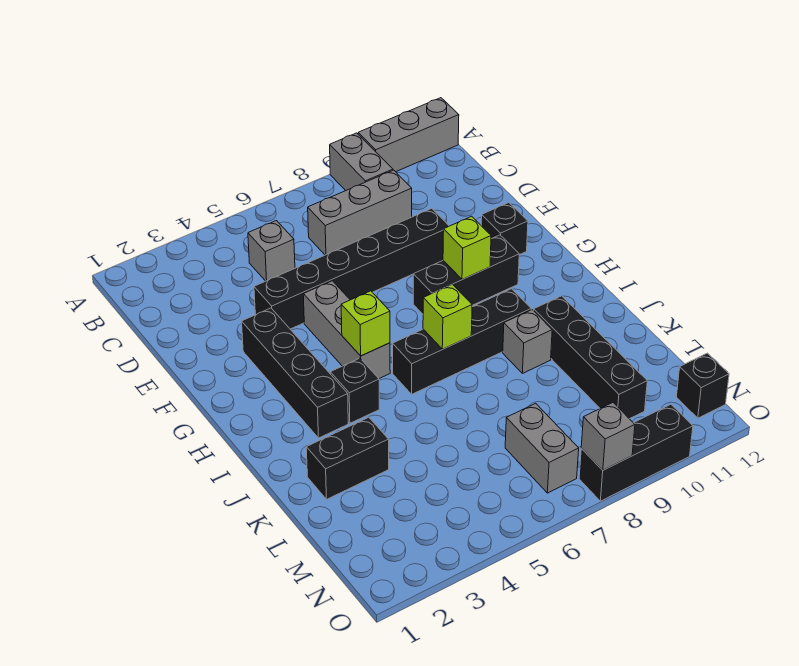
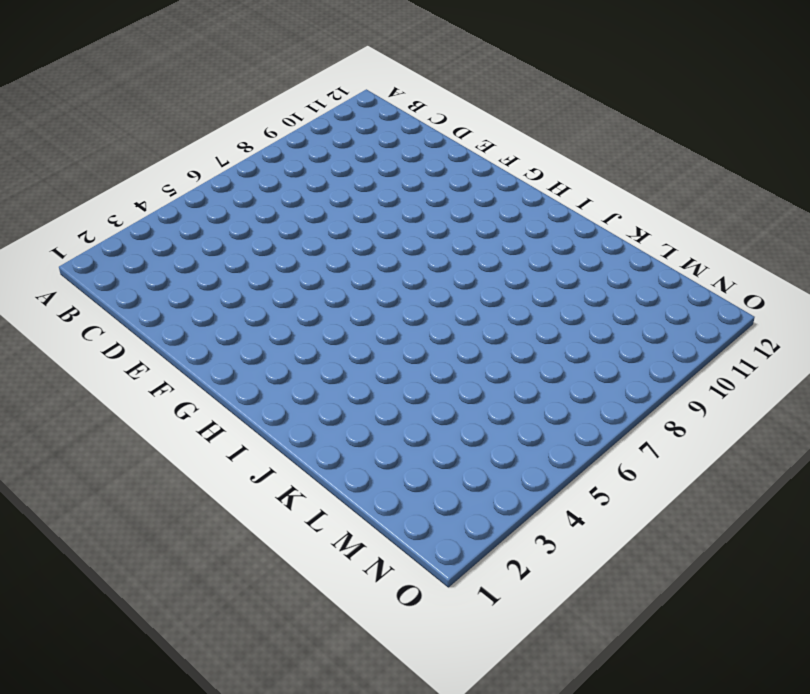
none -> grey 1x2 brick [330,133,393,191]
none -> grey 1x3 brick [358,98,459,172]
none -> grey 1x1 brick [248,221,295,281]

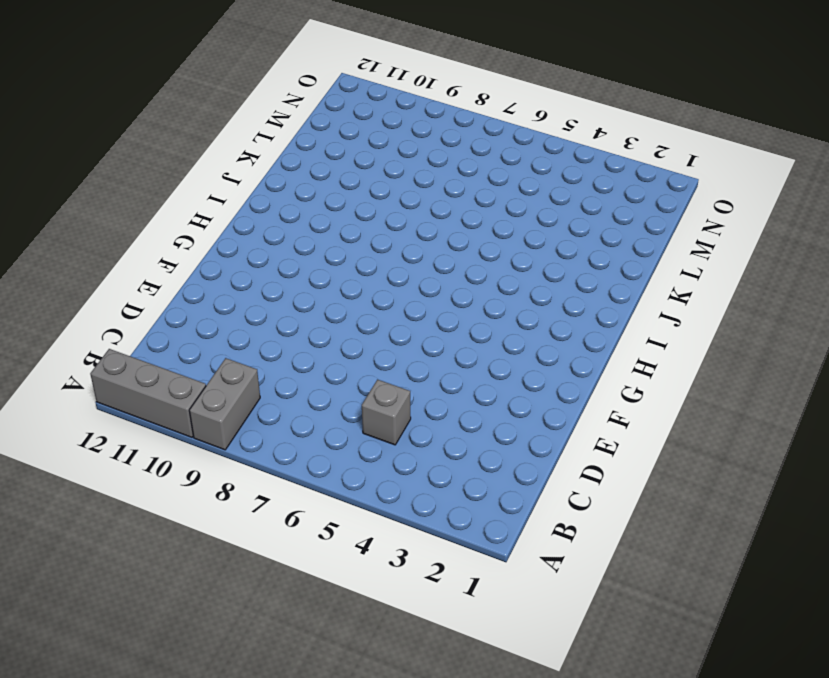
none -> grey 1x3 brick [308,170,412,255]
none -> black 1x6 brick [254,209,449,329]
none -> black 1x4 brick [242,308,348,438]

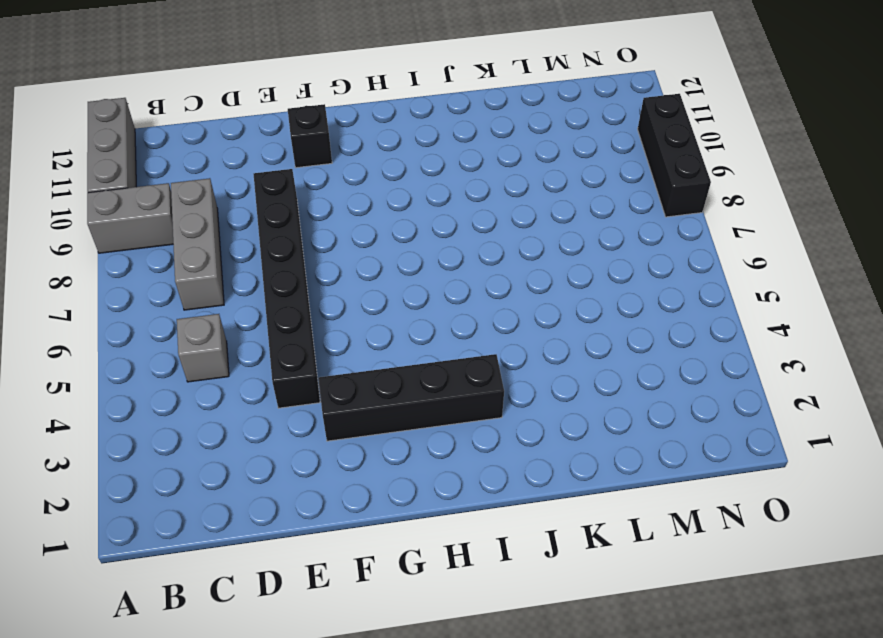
none -> grey 1x3 brick [303,281,390,378]
none -> black 1x3 brick [413,235,519,314]
none -> black 1x1 brick [330,358,379,423]

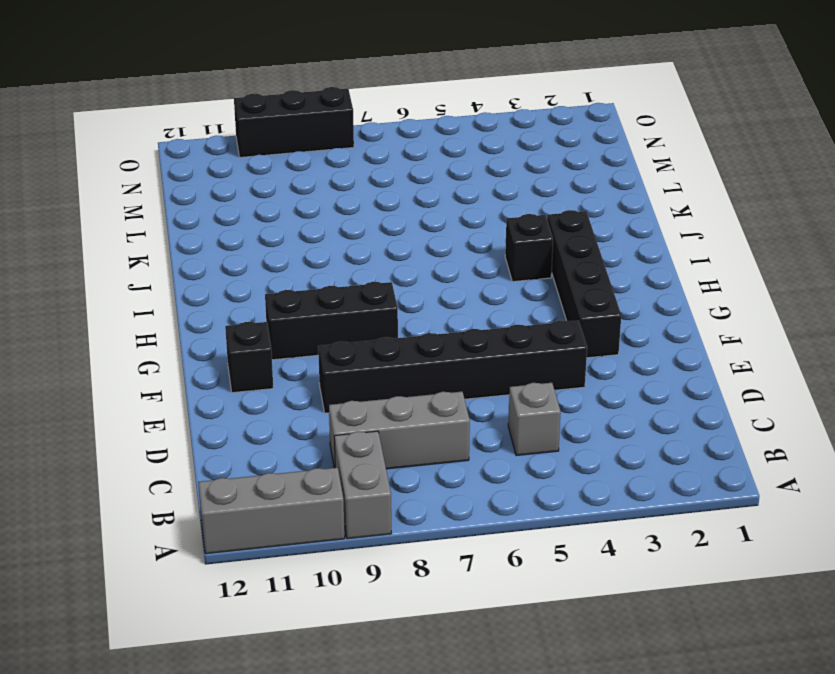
none -> grey 1x3 brick [303,281,390,378]
none -> black 1x4 brick [393,289,531,394]
none -> grey 1x1 brick [503,310,552,373]

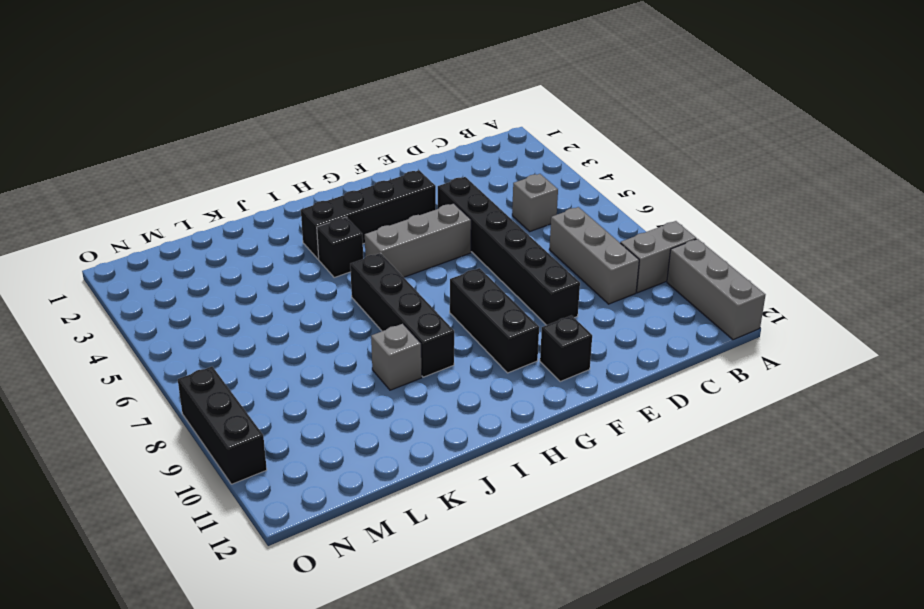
none -> black 1x4 brick [534,296,647,419]
none -> black 1x2 brick [306,417,389,499]
none -> grey 1x2 brick [505,403,579,493]

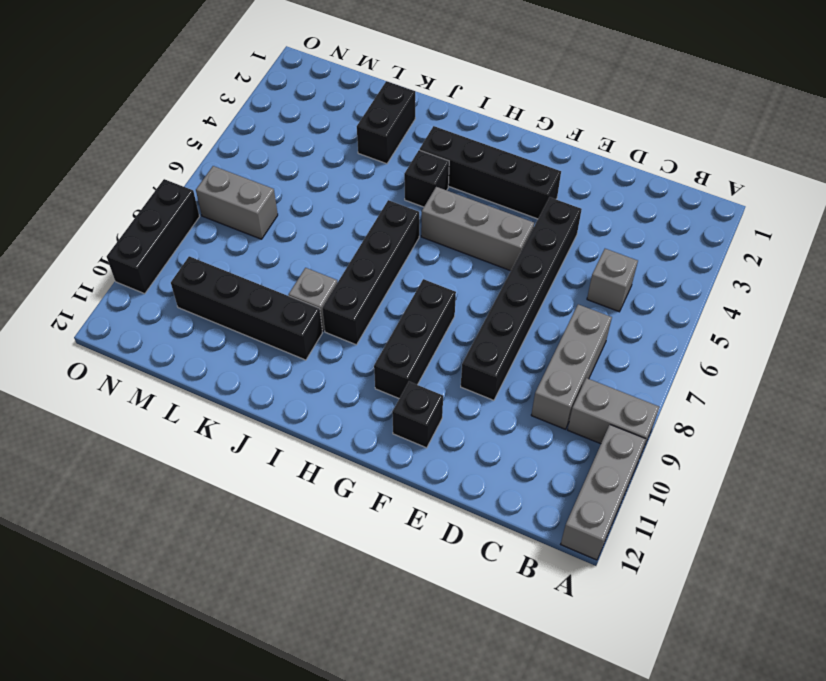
none -> black 1x1 brick [677,353,729,418]
none -> lime 1x1 brick [443,216,491,279]
none -> lime 1x1 brick [341,291,390,356]

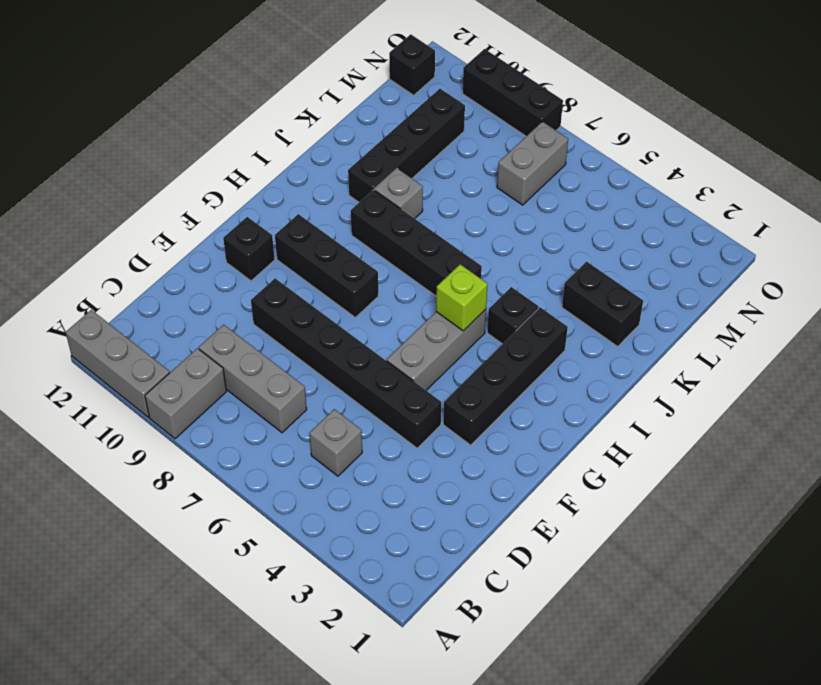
none -> lime 1x1 brick [443,216,491,279]
none -> lime 1x1 brick [423,284,472,349]
none -> grey 1x1 brick [581,403,635,470]

